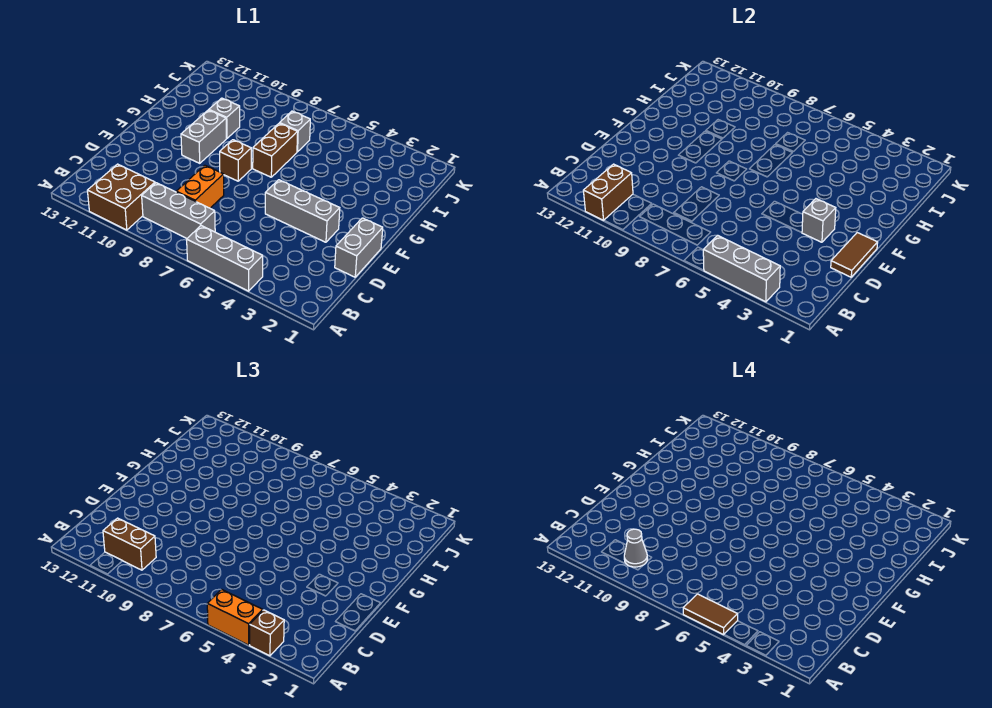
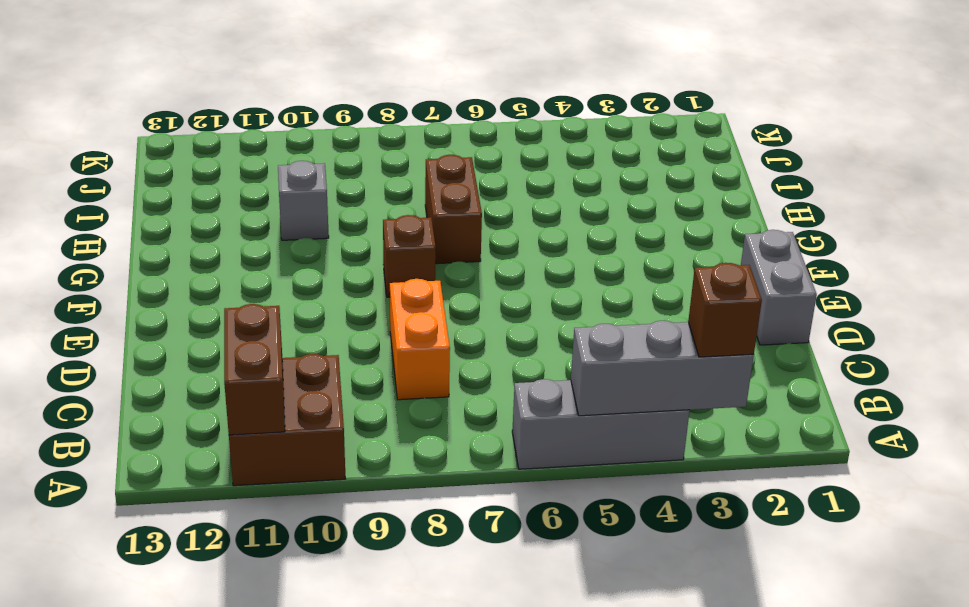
none -> grey 1x3 brick [142,183,215,238]
none -> grey 1x3 brick [265,180,340,242]
none -> grey 1x2 brick [181,110,226,163]

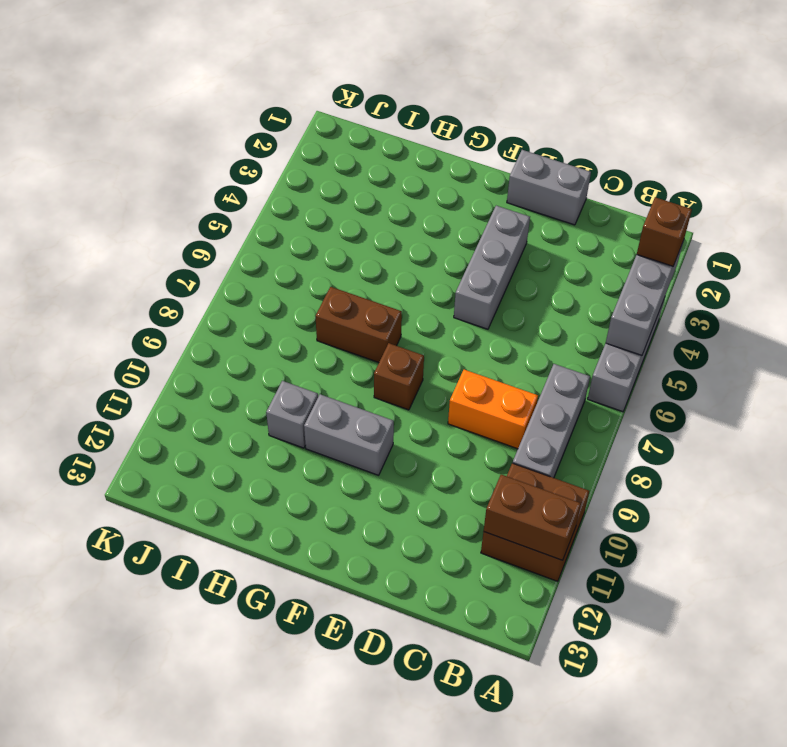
none -> grey 1x1 brick [280,111,310,152]
none -> brown 1x2 tile [831,233,878,277]
none -> grey 1x1 brick [802,199,836,242]

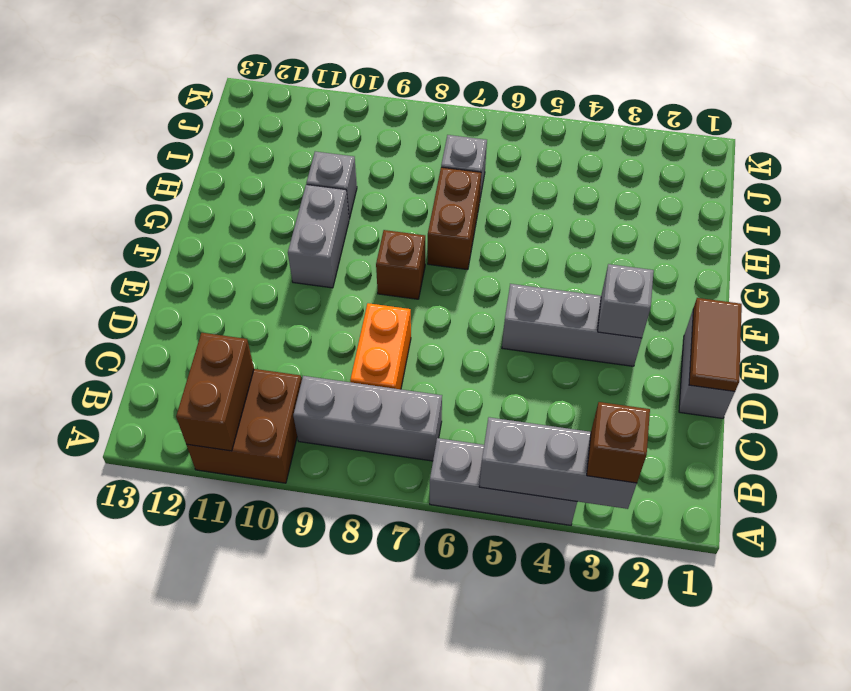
none -> orange 1x2 brick [207,589,263,645]
none -> brown 1x2 brick [103,518,156,570]
none -> brown 1x2 tile [683,594,738,635]

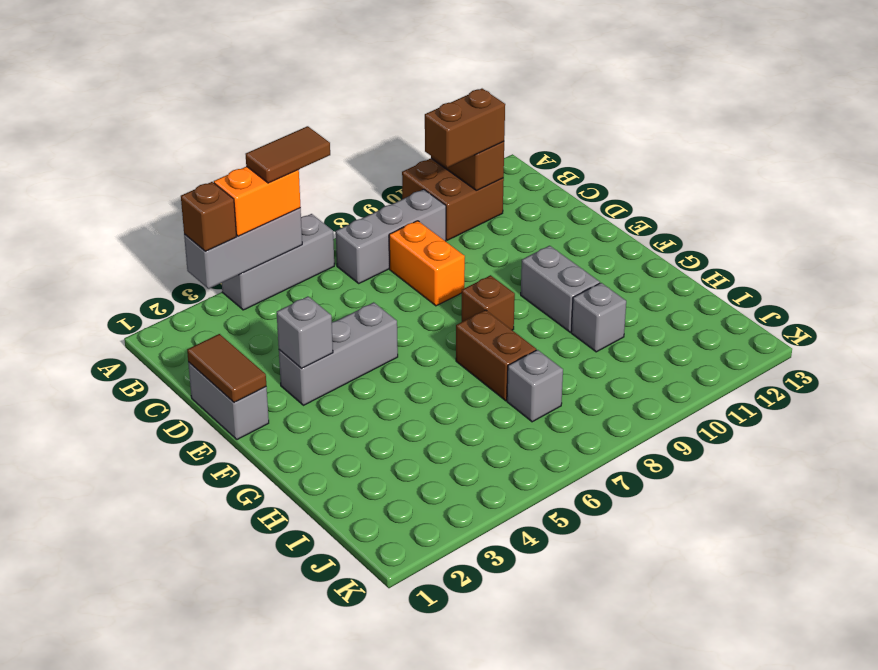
none -> grey 1x1 cone [624,529,648,567]

